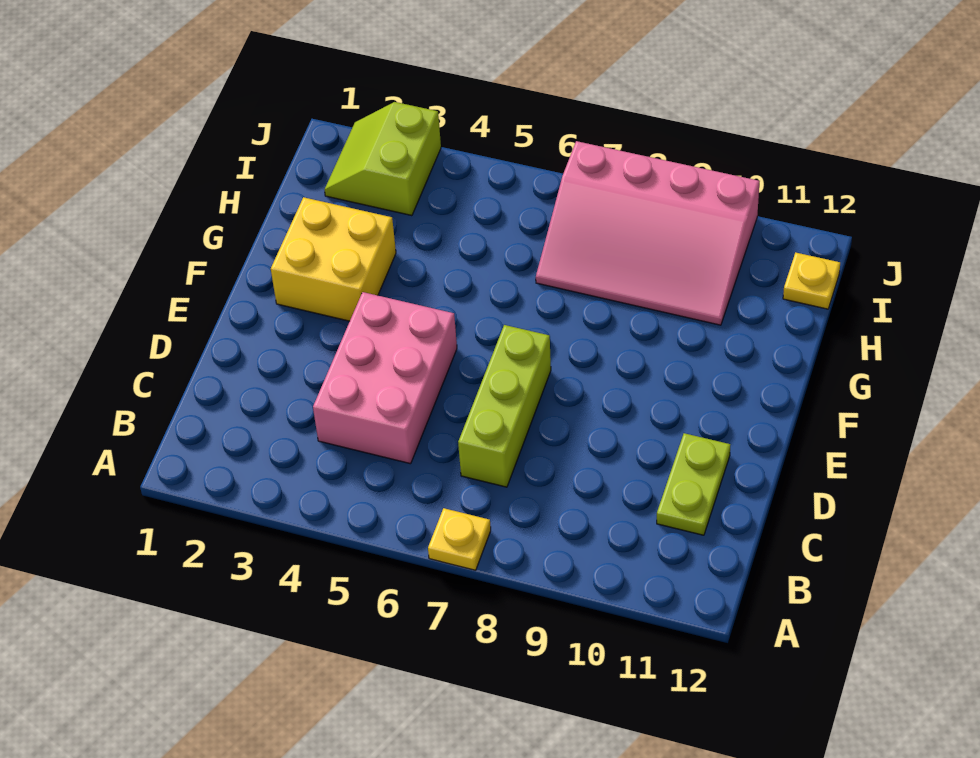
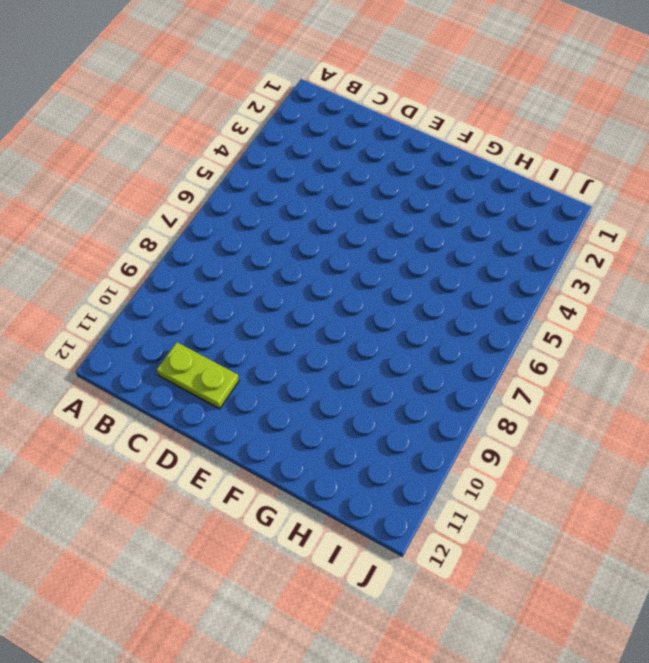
none -> yellow 1x1 plate [428,508,491,570]
none -> pink 2x3 brick [313,292,457,464]

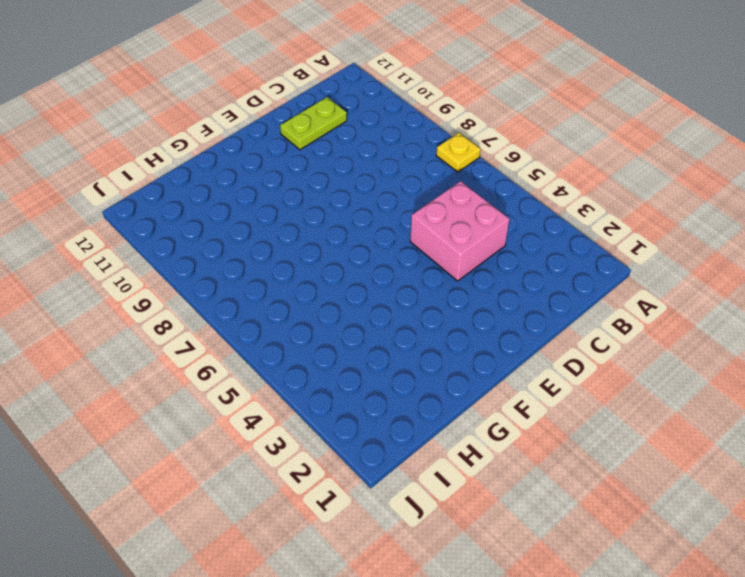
pink 2x2 brick [410,181,509,281] -> pink 2x3 brick [313,292,457,464]
none -> lime 1x3 brick [458,325,551,487]
none -> yellow 2x2 brick [271,197,396,321]

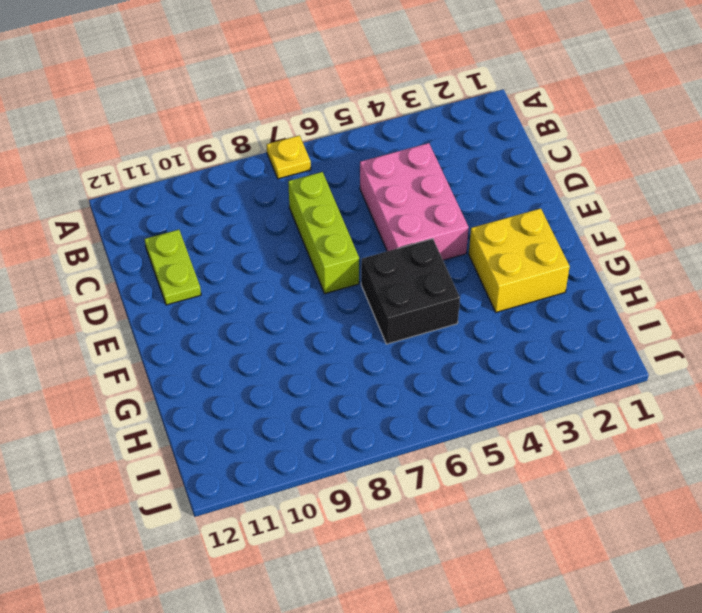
black 2x2 brick [361,239,460,344] -> none
none -> pink 3x4 slope [536,141,759,325]
none -> lime 2x2 slope [324,102,441,216]

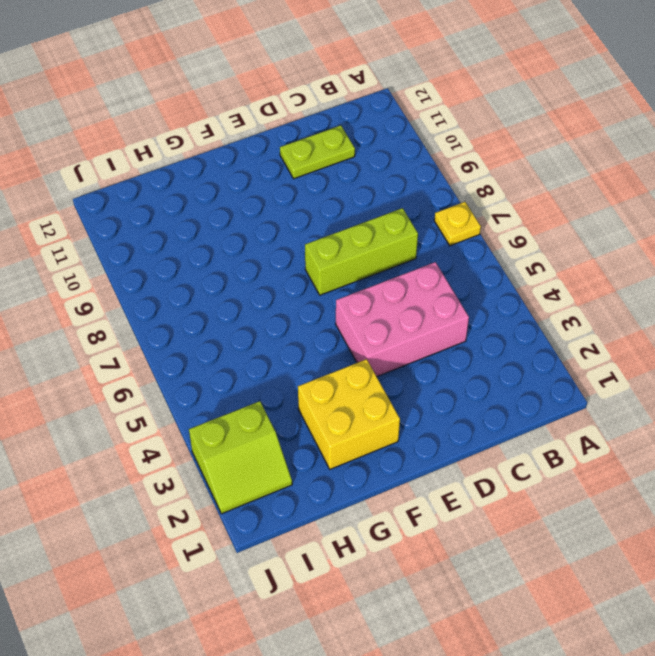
none -> pink 3x4 slope [536,141,759,325]
none -> yellow 1x1 plate [783,252,840,309]

